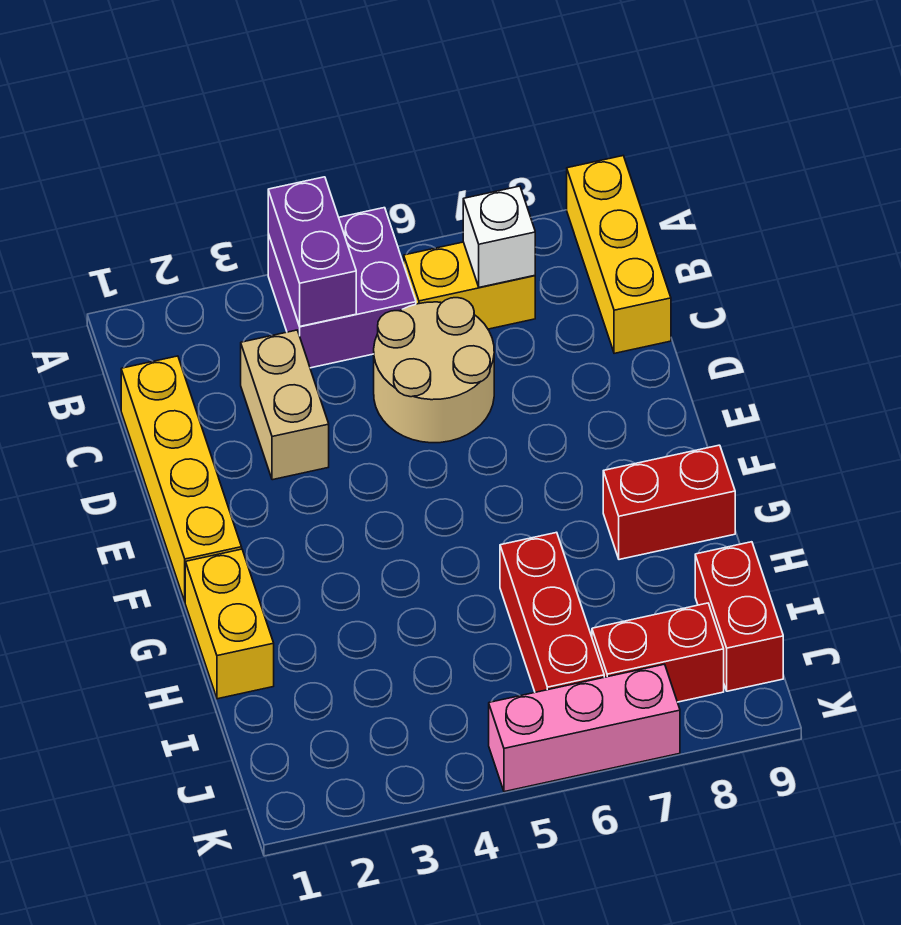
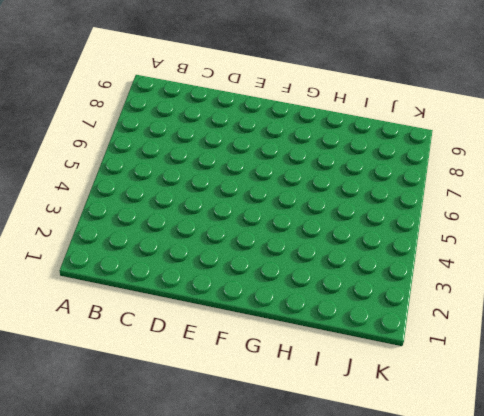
none -> purple 2x2 brick [268,208,416,368]
none -> yellow 1x3 brick [567,156,671,353]
none -> yellow 1x2 brick [404,242,535,329]

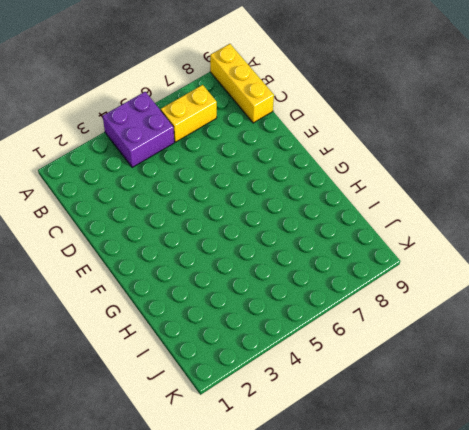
none -> yellow 1x4 brick [121,356,242,601]
none -> tan 1x2 brick [241,330,329,480]
none -> tan 2x2 round brick [374,298,494,443]

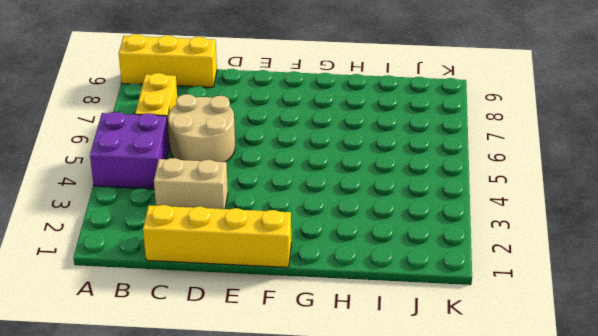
none -> yellow 1x2 brick [185,549,274,699]
none -> red 1x2 brick [603,445,735,560]
none -> red 1x3 brick [500,532,604,692]

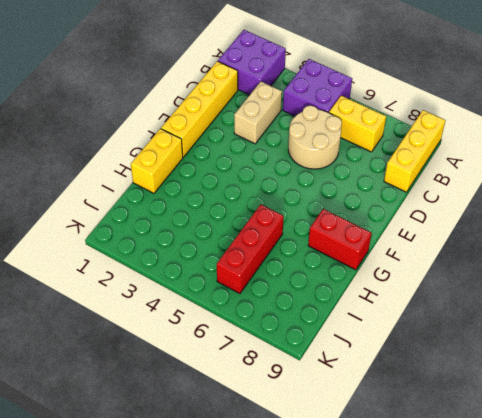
purple 2x2 brick [218,30,286,95] -> none
none -> red 1x2 brick [695,542,783,691]
none -> red 1x2 brick [592,603,724,702]
none -> pink 1x3 brick [489,664,680,792]

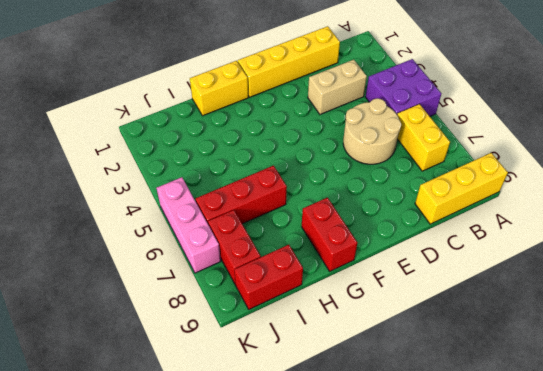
none -> purple 1x2 brick [268,177,356,326]
none -> white 1x1 brick [463,186,535,287]

